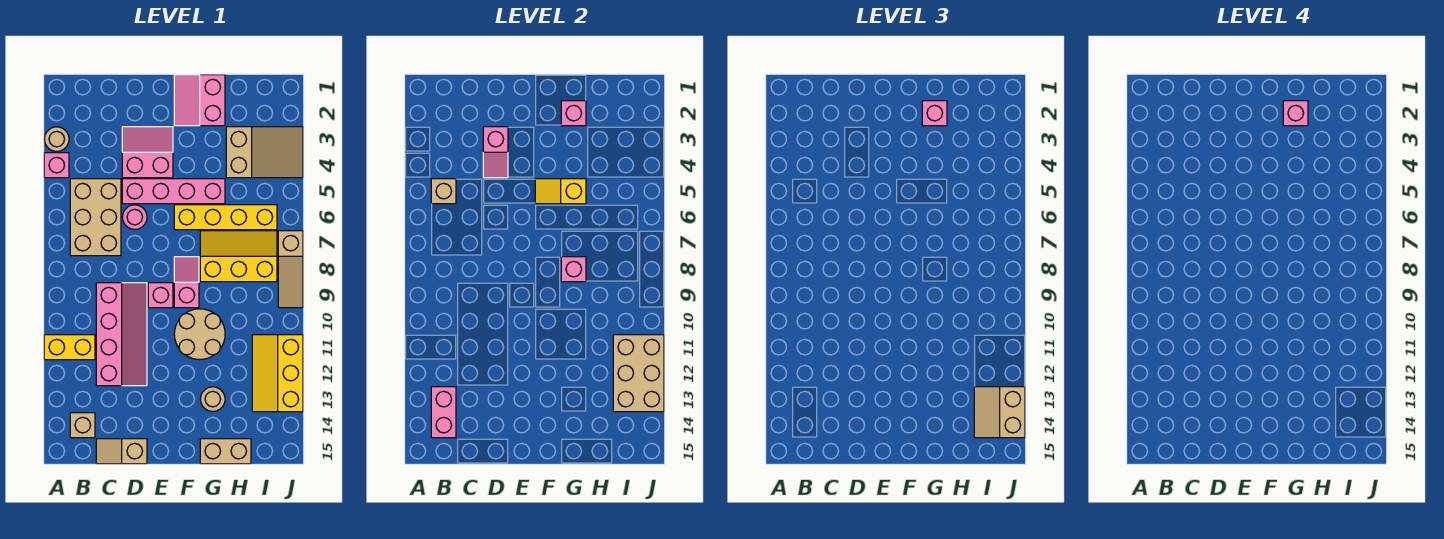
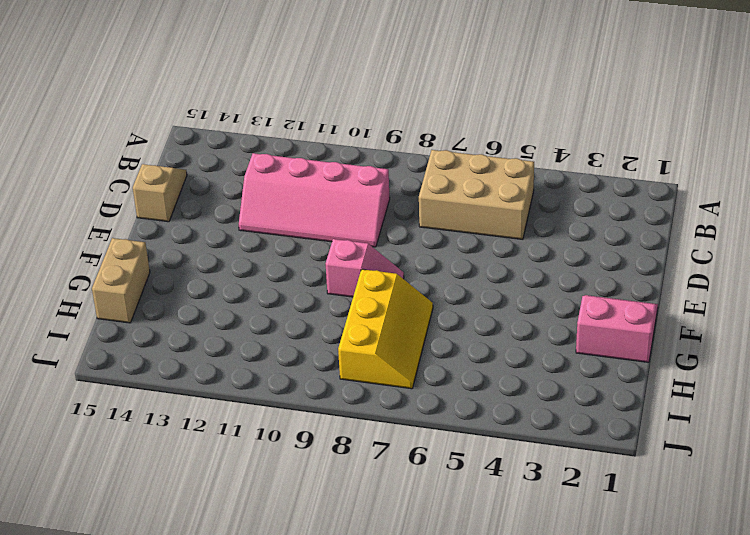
none -> tan 1x1 round brick [44,127,69,152]
none -> pink 1x1 brick [44,153,69,178]
none -> yellow 1x2 brick [44,335,95,360]
none -> tan 1x1 brick [70,413,95,438]

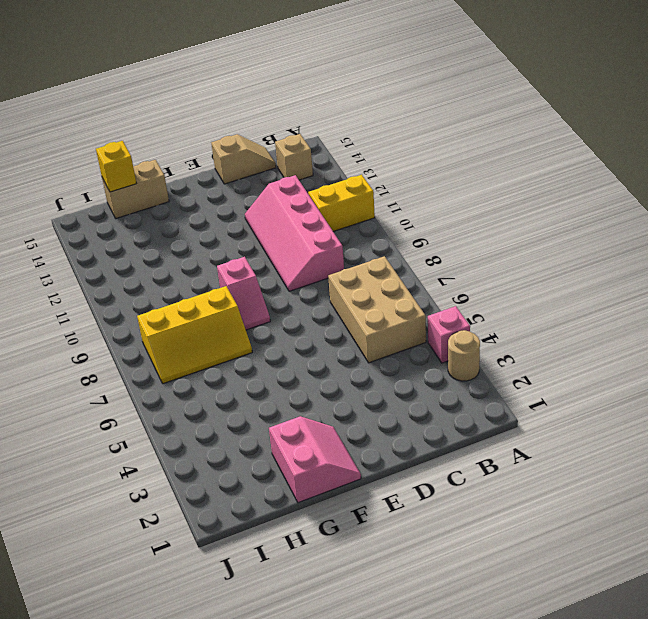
yellow 1x1 brick [96,141,136,192] -> none
none -> pink 2x2 slope [122,127,173,178]
none -> pink 1x4 brick [122,179,225,204]
none -> pink 1x1 round brick [122,205,147,230]
none -> pink 1x1 brick [148,283,173,308]

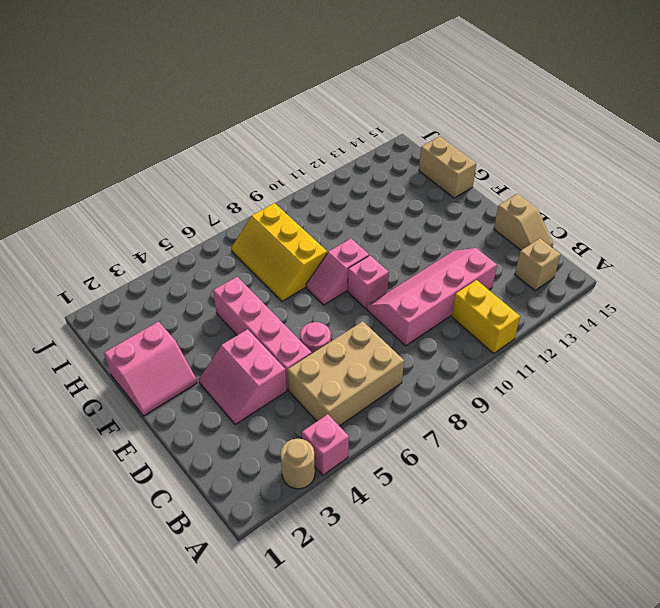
none -> yellow 1x4 brick [174,205,277,230]
none -> tan 2x2 round brick [174,309,225,360]
none -> tan 1x1 round brick [200,387,225,412]
none -> tan 2x3 slope [226,127,303,178]

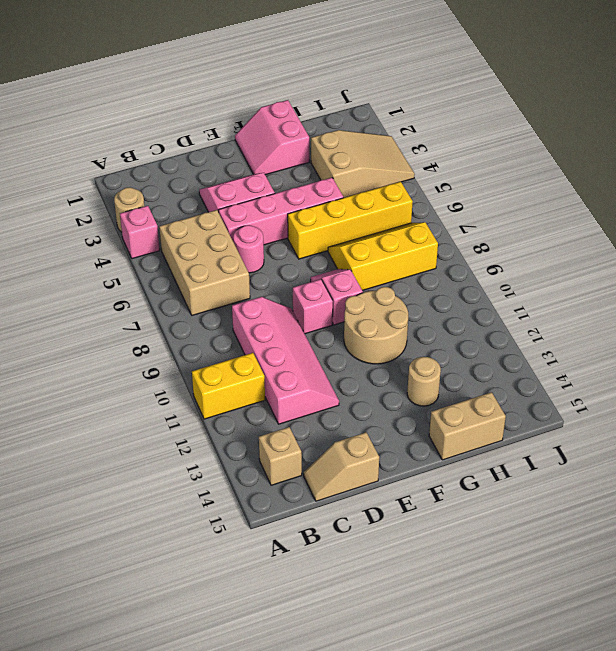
none -> yellow 2x3 slope [252,335,303,412]
none -> tan 1x3 slope [278,231,303,308]
none -> tan 1x1 brick [431,179,456,204]
none -> pink 1x2 brick [431,387,456,438]

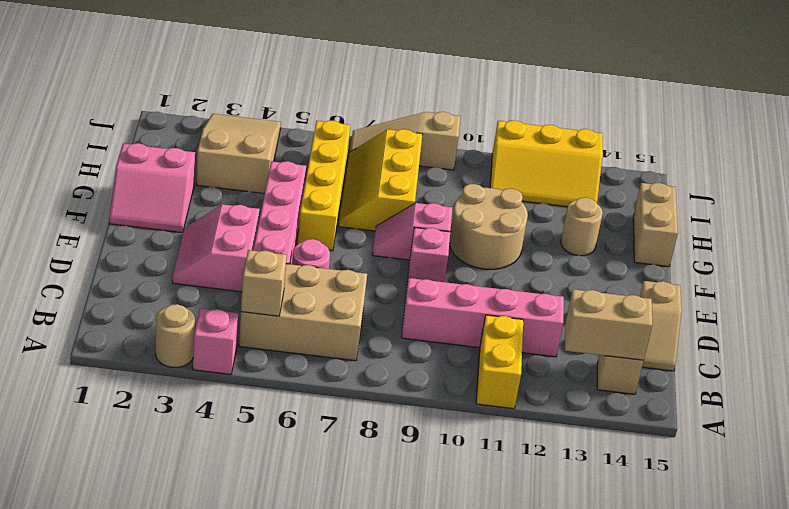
tan 1x2 brick [565,289,652,361] -> pink 1x2 brick [431,387,456,438]
tan 1x3 slope [350,112,460,170] -> tan 1x3 slope turned to [278,231,303,308]
none -> pink 1x2 slope [483,127,508,178]
none -> yellow 1x2 slope [535,179,586,204]
none -> pink 1x1 brick [561,101,586,126]
none -> pink 1x1 brick [561,257,586,282]

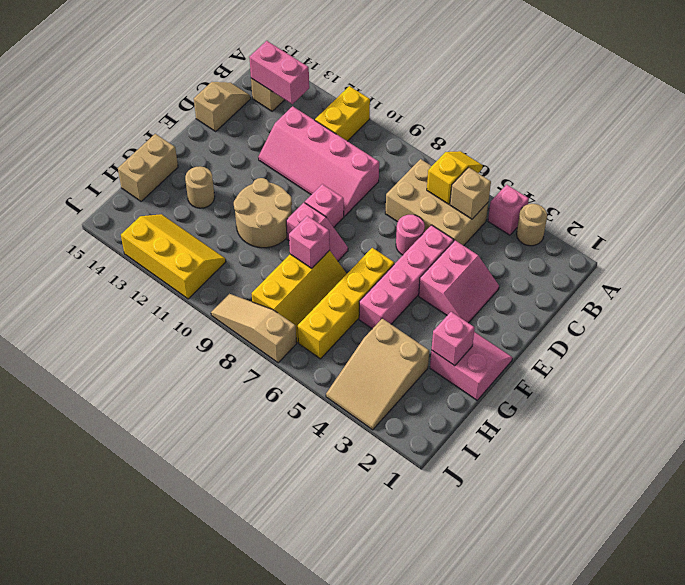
yellow 1x2 slope [427,151,483,204] -> yellow 1x2 slope moved to [535,179,586,204]
none -> pink 1x2 slope [483,127,508,178]
none -> tan 2x3 brick [613,335,664,412]
none -> pink 1x1 brick [922,101,947,126]
none -> tan 2x2 slope [974,387,1025,438]

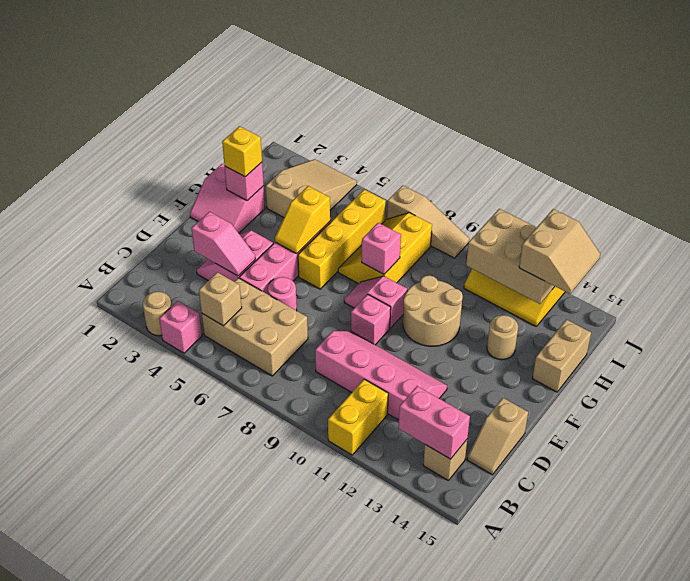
yellow 1x1 brick [222,126,262,177] -> pink 1x1 brick [922,101,947,126]
tan 2x2 slope [519,209,600,294] -> tan 2x2 slope turned to [974,387,1025,438]
none -> pink 1x1 brick [1283,101,1308,126]

